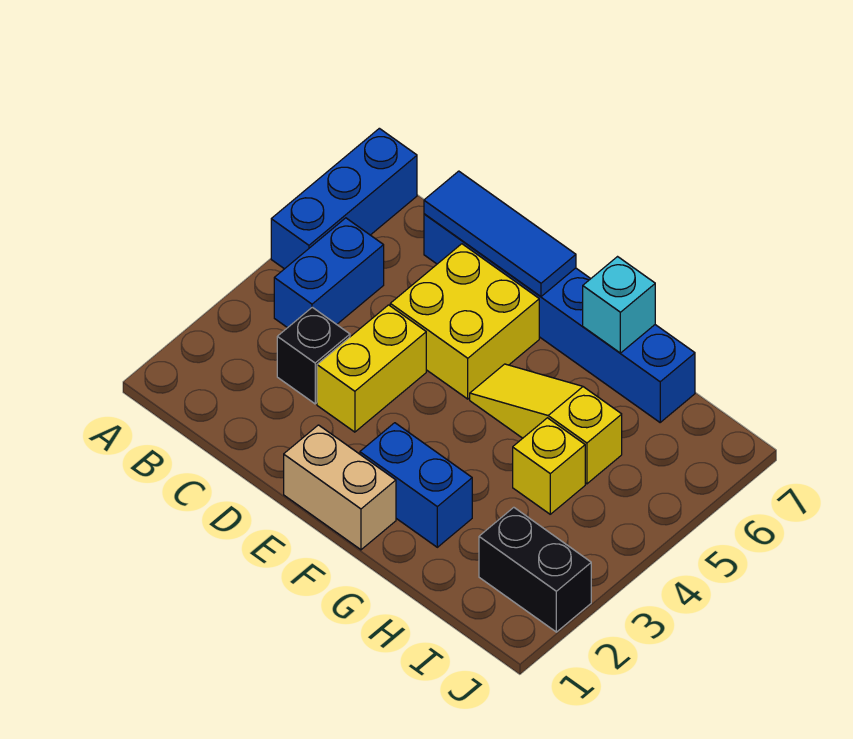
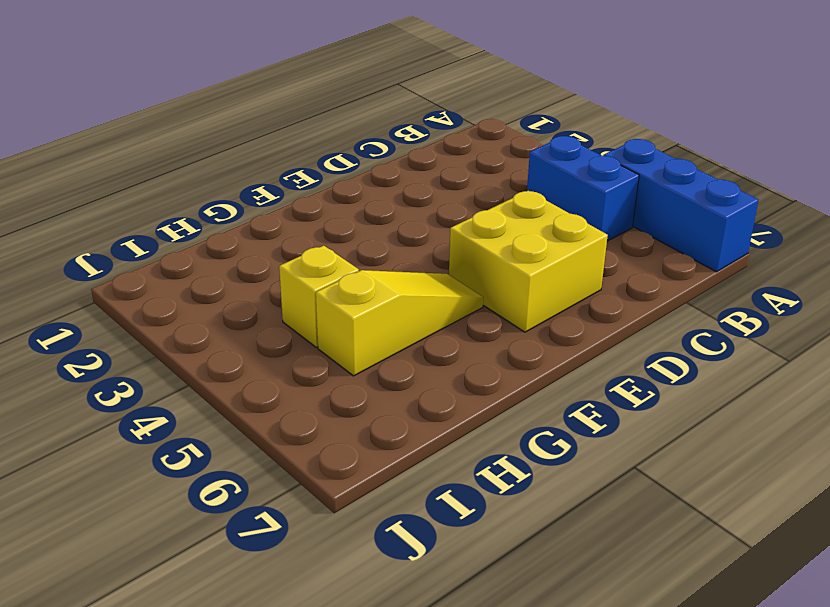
none -> black 1x1 brick [277,307,350,404]
none -> blue 1x6 brick [424,214,695,422]
none -> yellow 1x2 brick [317,305,426,432]

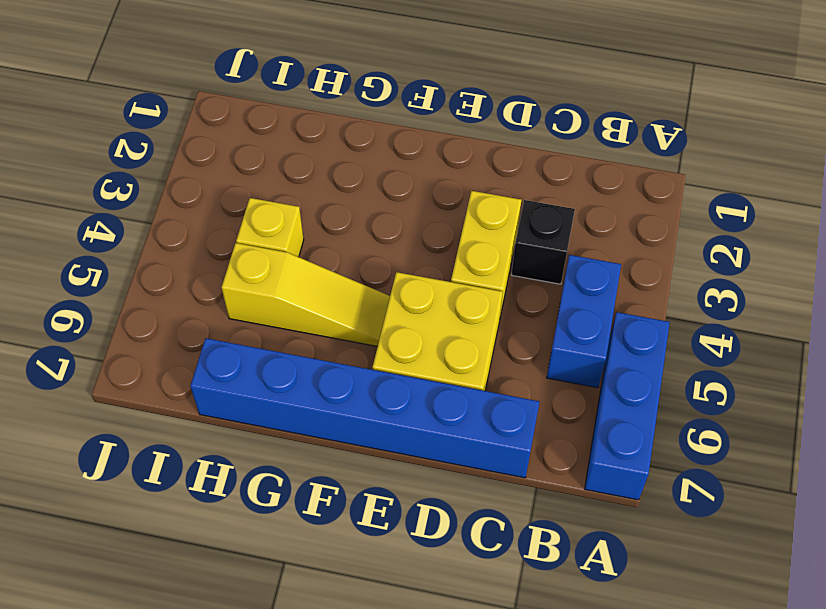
none -> tan 1x2 brick [284,425,396,550]
none -> blue 1x2 brick [360,423,472,547]
none -> black 1x2 brick [479,507,591,632]

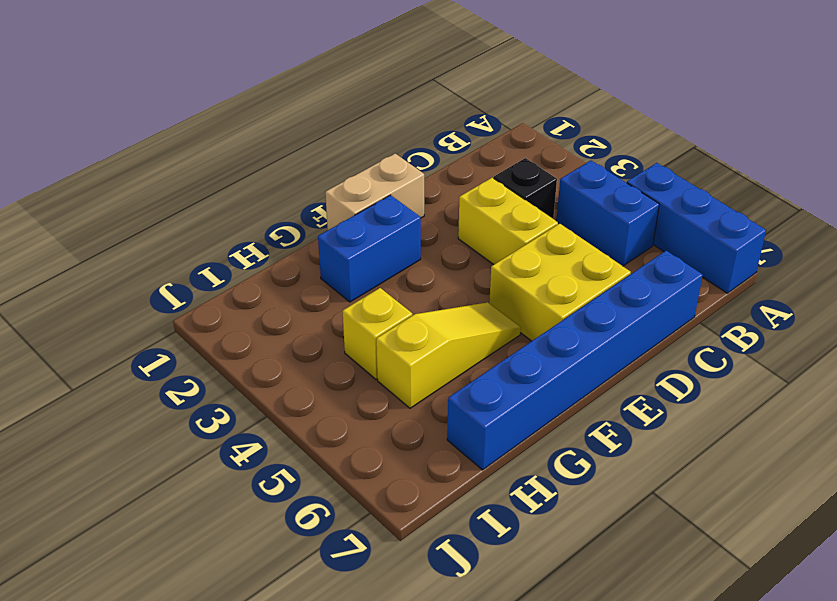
none -> black 1x2 brick [479,507,591,632]
none -> blue 1x3 tile [424,171,576,297]
none -> cyan 1x1 brick [583,257,655,353]

